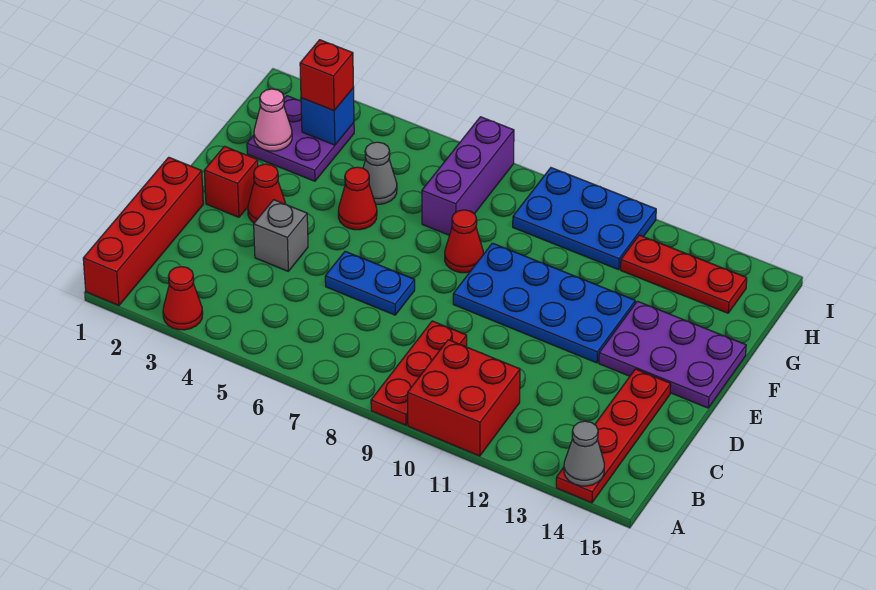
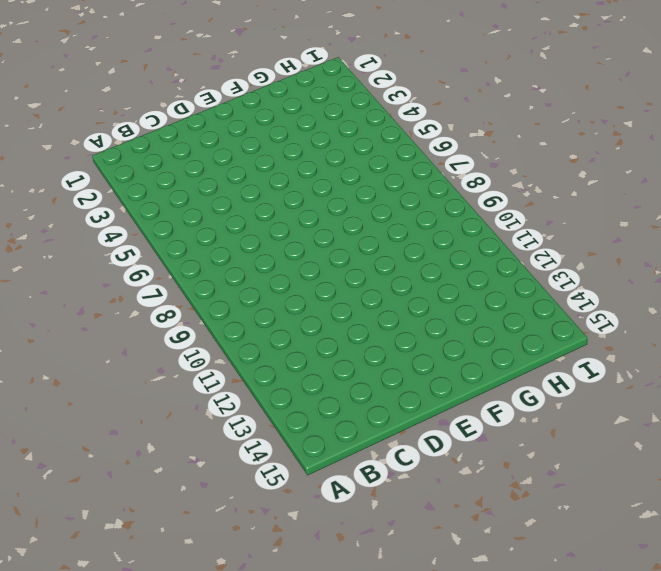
none -> red 1x4 brick [83,157,203,305]
none -> red 1x1 cone [163,267,203,330]
none -> red 1x3 plate [371,321,467,425]

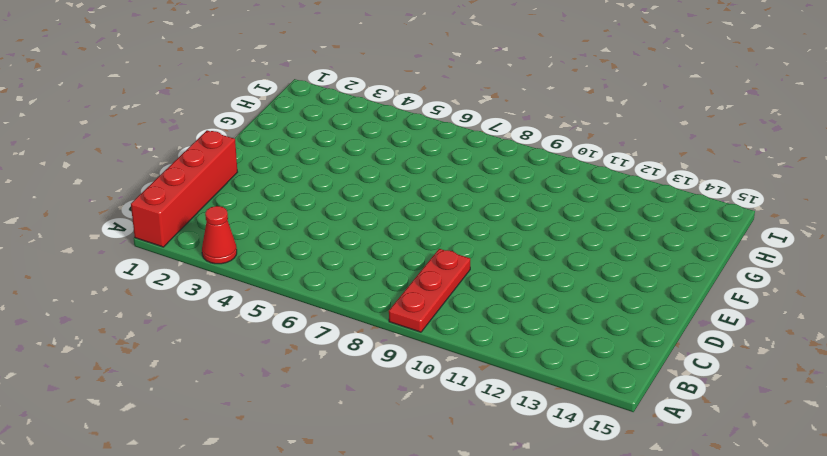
none -> red 2x2 brick [408,340,520,456]
none -> red 1x4 plate [556,369,671,503]
none -> grey 1x1 brick [254,200,308,271]

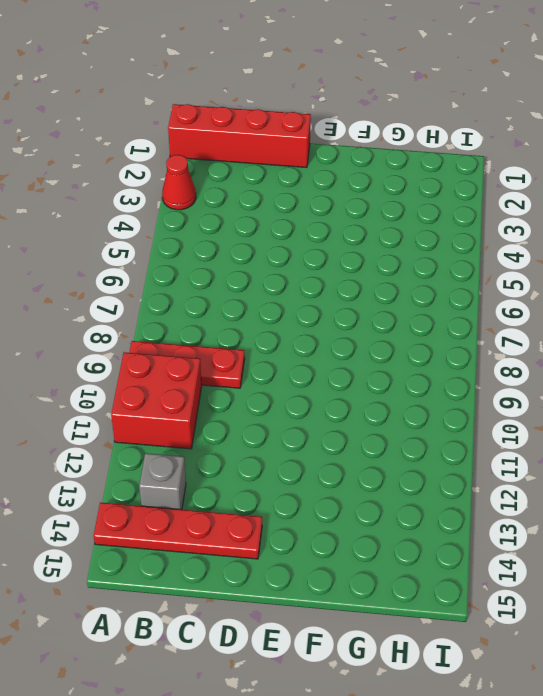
grey 1x1 brick [139,453,186,510] -> grey 1x1 brick moved to [254,200,308,271]
none -> blue 1x2 plate [325,251,415,315]
none -> red 1x1 brick [204,146,258,217]
none -> red 1x1 cone [248,164,286,223]

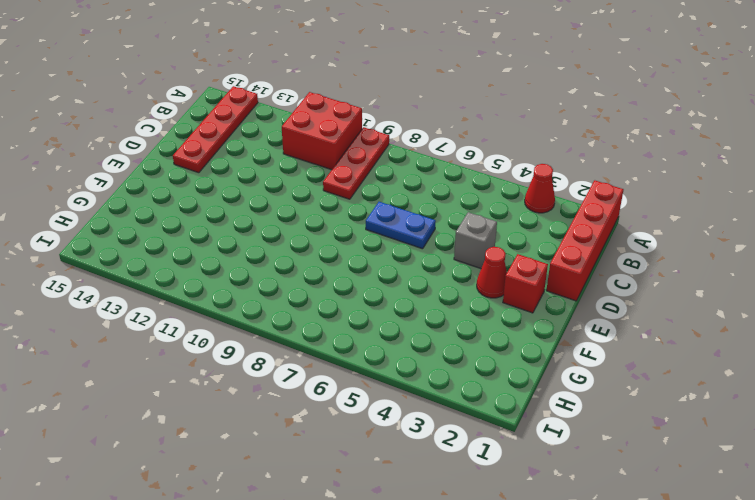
none -> blue 2x4 plate [453,243,635,363]
none -> purple 2x3 plate [599,301,746,408]
none -> red 1x1 cone [338,167,377,230]

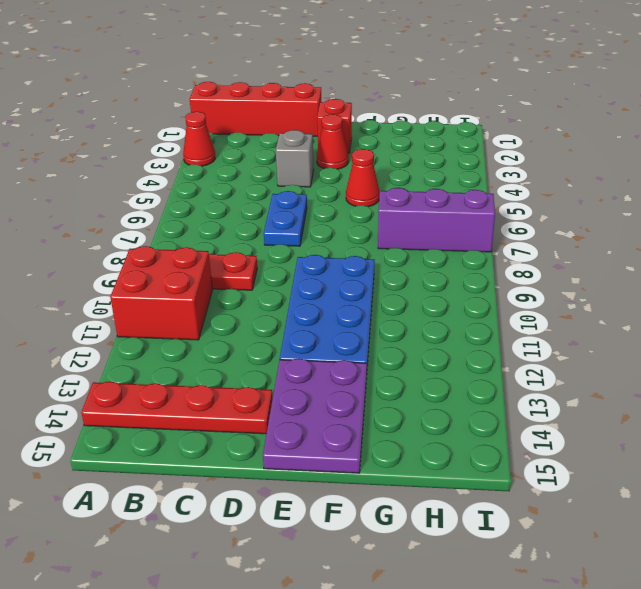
none -> red 1x1 cone [445,210,483,273]
none -> purple 2x2 plate [247,96,354,181]
none -> grey 1x1 cone [363,142,397,204]

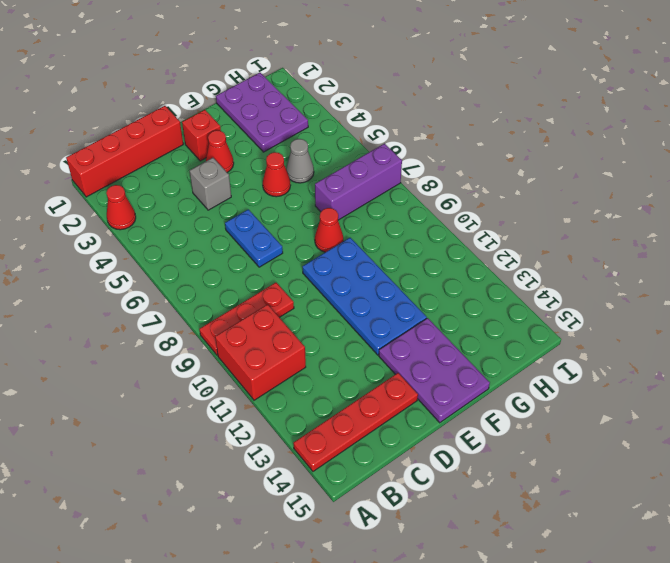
purple 2x3 plate [216,73,308,152] -> purple 2x2 plate [247,96,354,181]
none -> blue 2x3 plate [513,168,656,270]
none -> red 1x3 plate [621,235,747,313]
none -> grey 1x1 cone [564,421,604,486]

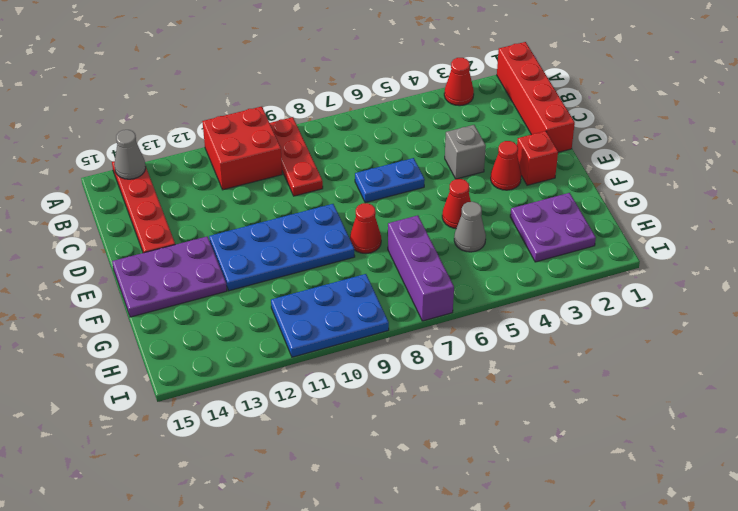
none -> red 1x3 plate [621,235,747,313]
none -> pink 1x1 cone [254,89,292,151]
none -> blue 1x1 brick [301,88,354,145]

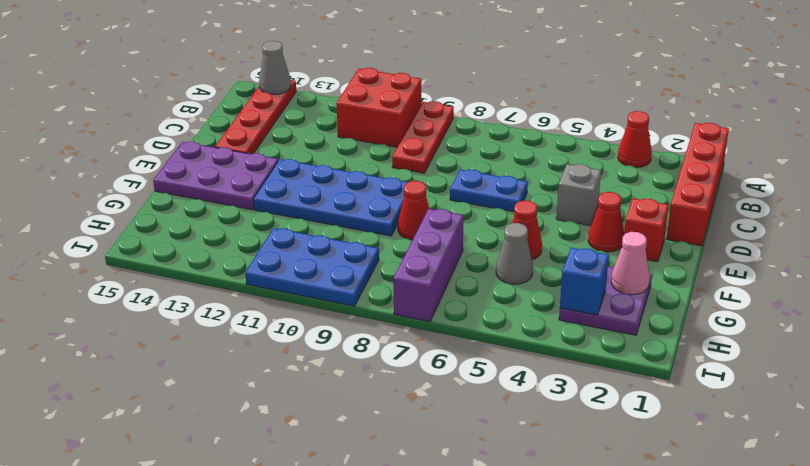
none -> red 1x3 plate [621,235,747,313]
none -> red 1x1 brick [300,40,353,111]

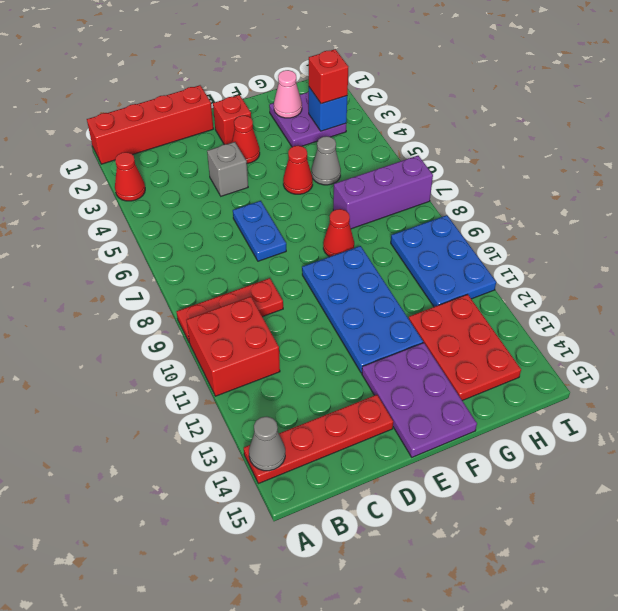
red 2x3 plate [409,294,521,401] -> red 1x3 plate [621,235,747,313]

